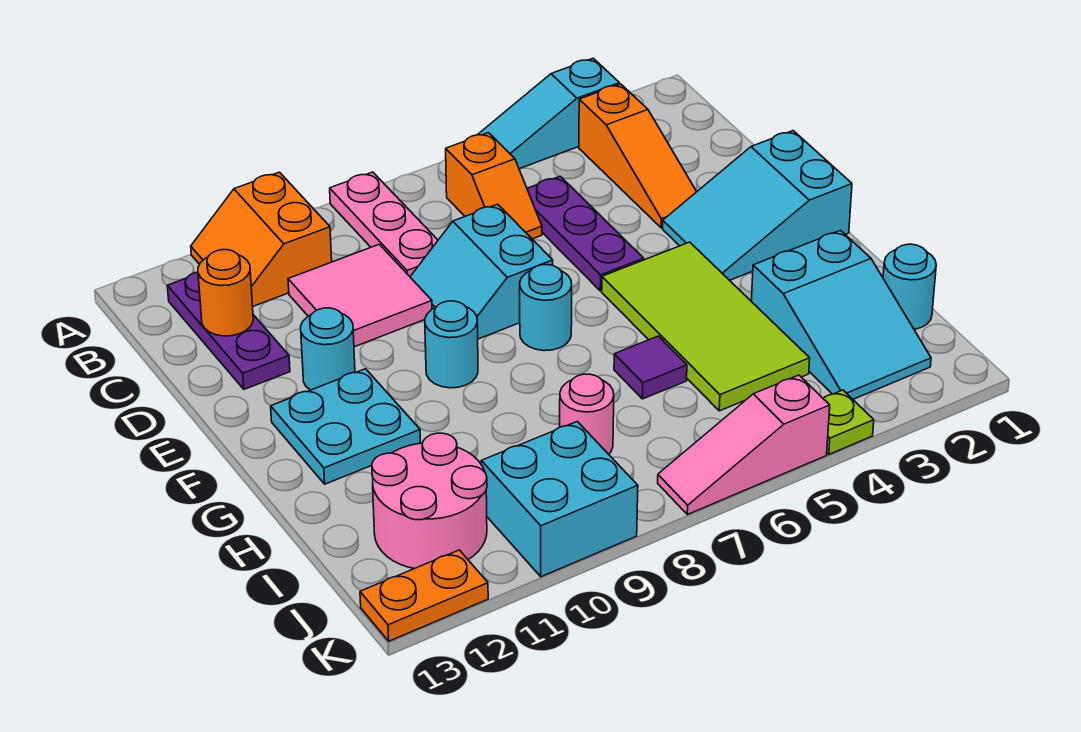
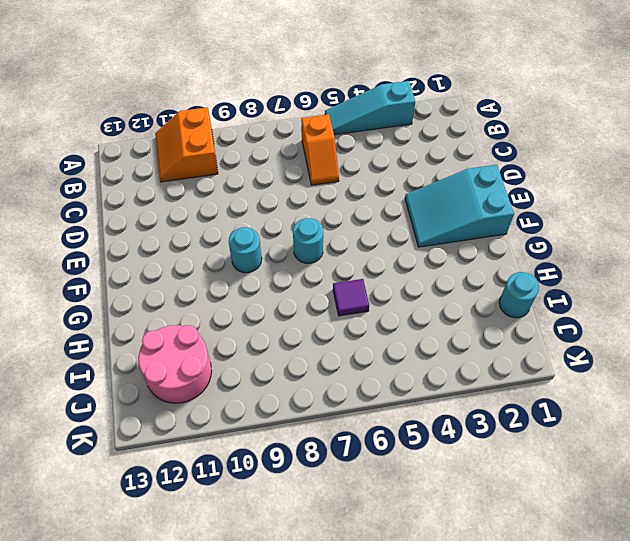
none -> pink 1x3 plate [330,172,438,276]
none -> orange 1x3 slope [579,84,697,228]
none -> purple 1x3 plate [167,272,290,389]

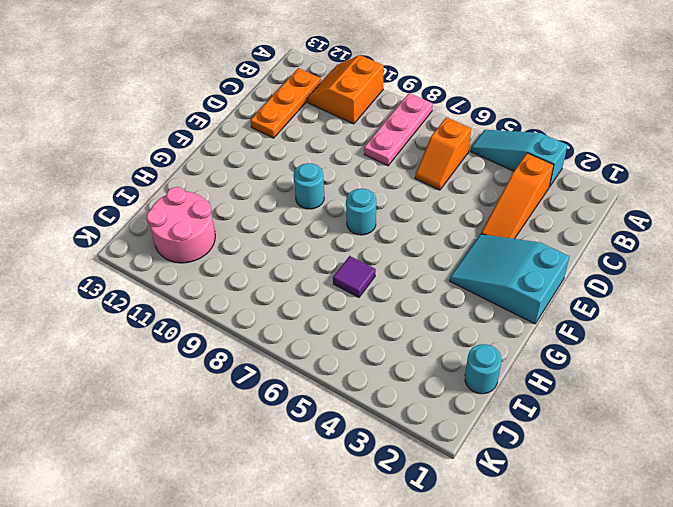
orange 1x3 plate [250,68,321,138] -> purple 1x3 plate [167,272,290,389]
none -> purple 1x3 plate [527,176,644,291]
none -> pink 2x2 tile [288,244,432,347]
none -> cyan 2x2 slope [410,204,553,339]

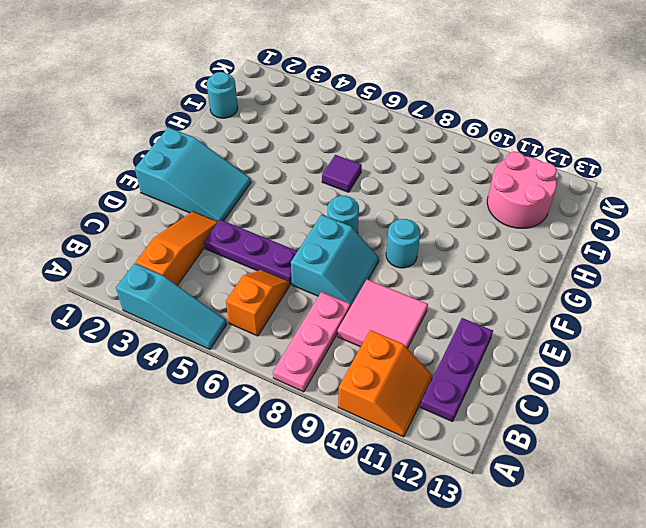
purple 1x3 plate [204,220,298,284] -> purple 1x3 plate turned to [527,176,644,291]
none -> cyan 1x1 round brick [301,308,355,390]
none -> lime 2x4 tile [602,242,810,411]
none -> cyan 2x2 plate [271,369,421,484]

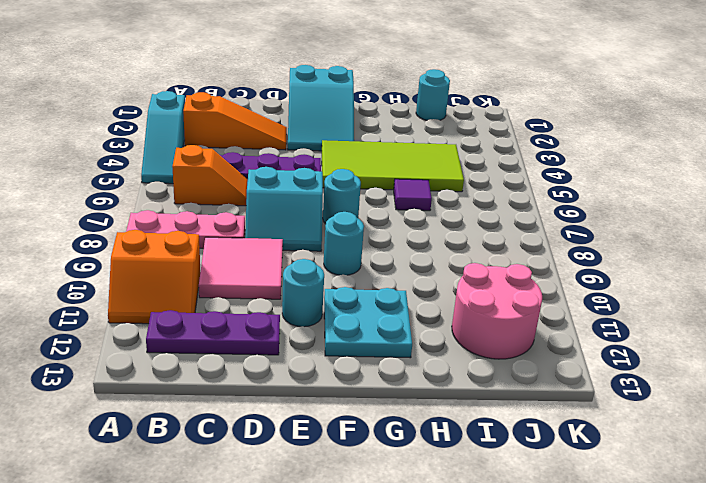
none -> cyan 2x3 slope [751,230,931,399]
none -> pink 1x1 round brick [560,374,614,454]
none -> cyan 2x2 brick [481,421,638,577]

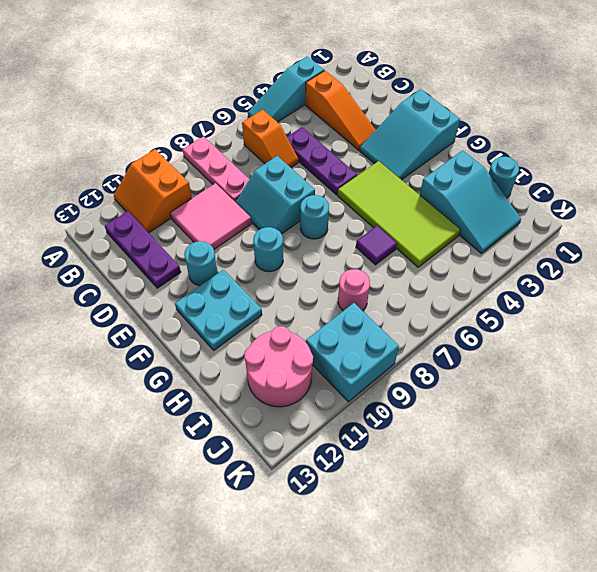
none -> lime 1x1 plate [823,390,874,454]
none -> pink 1x3 slope [658,375,830,515]
none -> orange 1x2 plate [360,550,488,641]

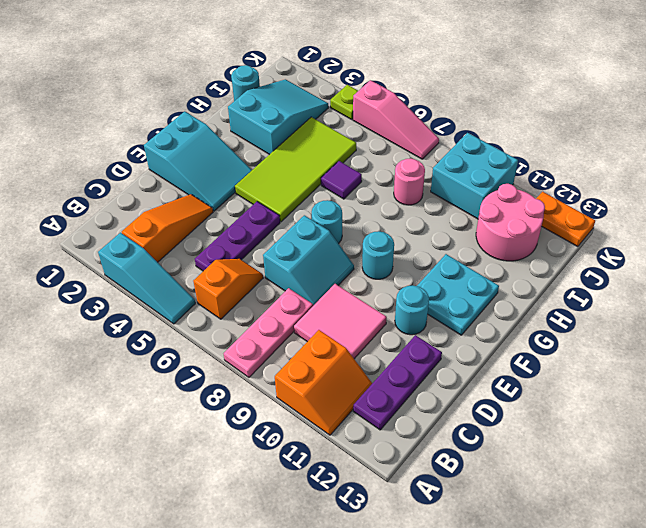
none -> orange 1x1 round brick [198,250,253,336]

